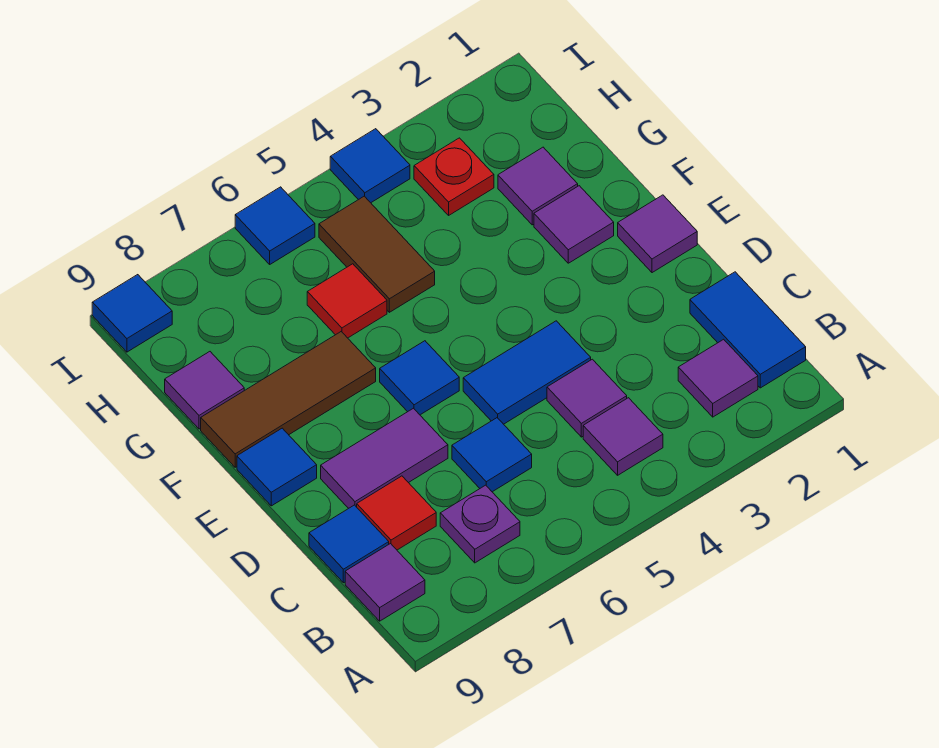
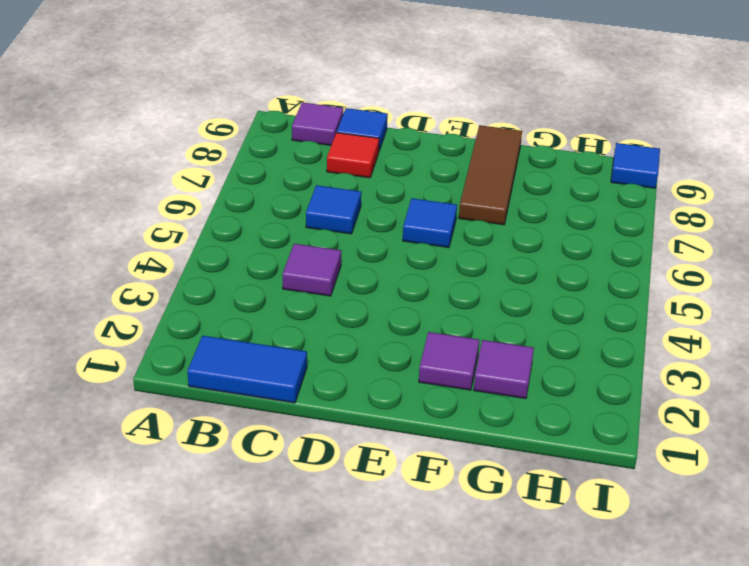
none -> purple 1x1 tile [678,339,758,417]
none -> purple 1x1 tile [583,398,663,475]
none -> purple 1x1 plate [440,485,520,563]

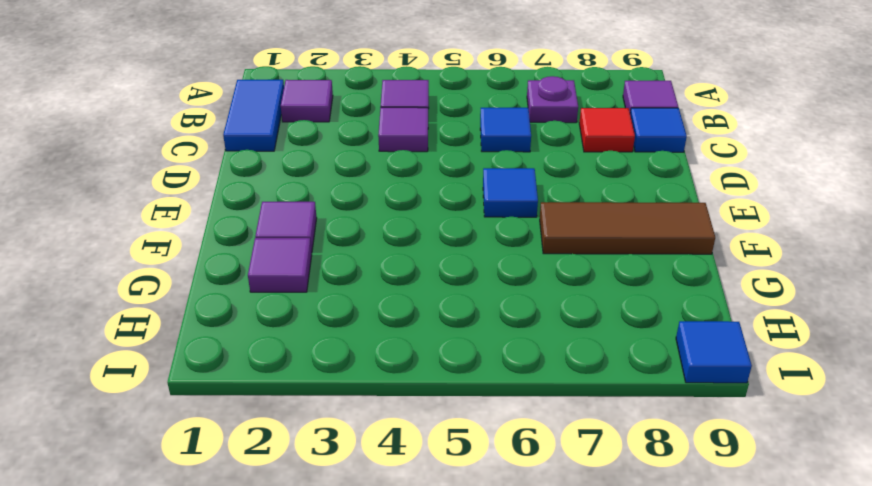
none -> blue 1x2 tile [463,321,591,424]
none -> purple 1x2 tile [321,408,448,508]
none -> purple 1x1 tile [618,195,697,273]

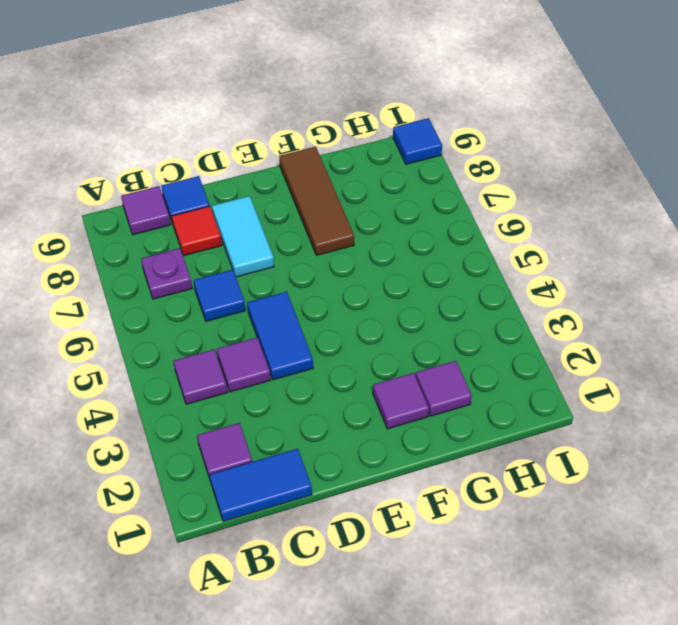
cyan 1x2 tile [212,196,274,277] -> purple 1x2 tile [321,408,448,508]
none -> purple 1x1 tile [618,195,697,273]
none -> blue 1x1 tile [380,341,459,415]
none -> blue 1x1 tile [237,428,317,506]

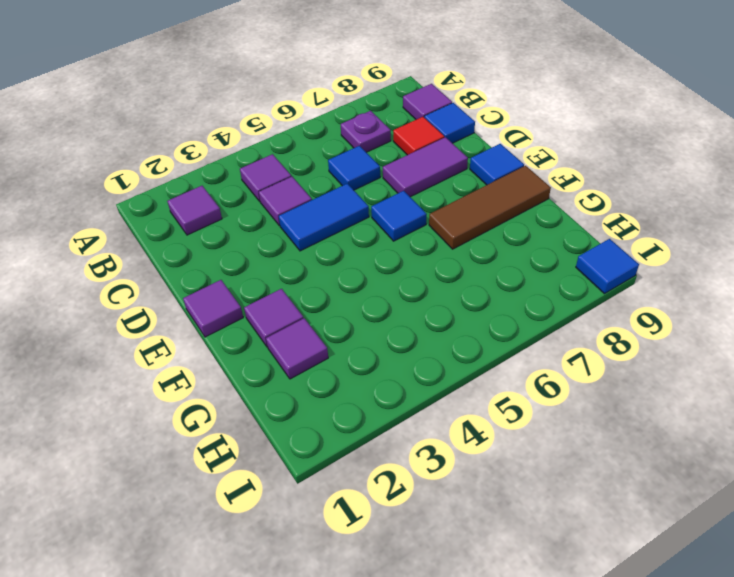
none -> blue 1x2 tile [690,272,806,388]
none -> brown 1x2 tile [319,196,435,312]
none -> red 1x1 tile [307,264,387,338]

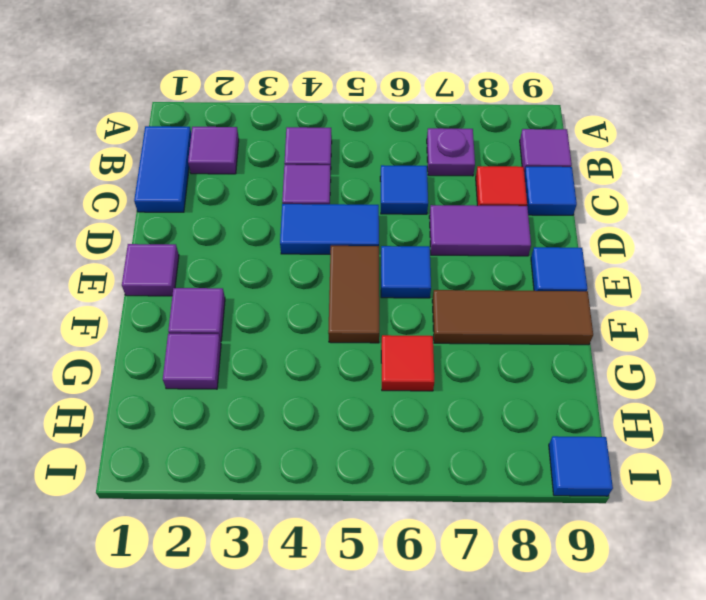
brown 1x2 tile [328,246,379,343] -> brown 1x2 tile moved to [319,196,435,312]
none -> purple 1x1 tile [165,352,244,429]
none -> red 1x1 plate [414,138,494,215]
none -> blue 1x1 tile [330,129,410,203]

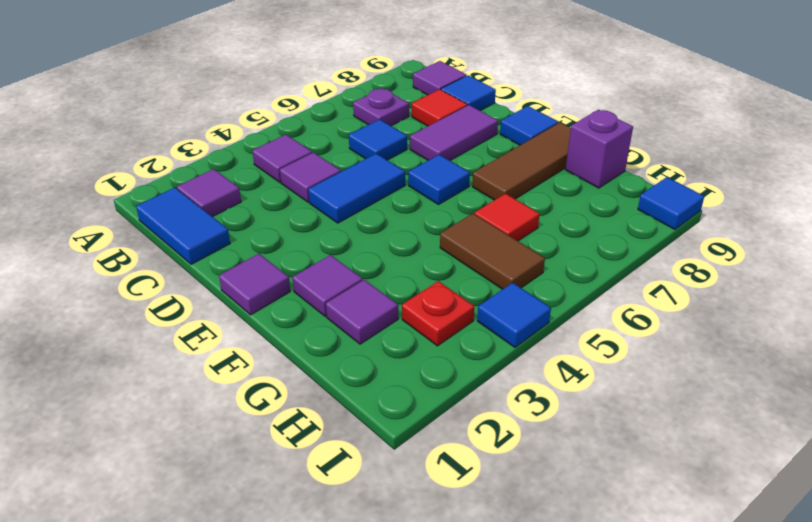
purple 1x1 brick [565,110,633,188] -> purple 1x1 tile [165,352,244,429]
none -> blue 1x1 tile [235,187,315,264]

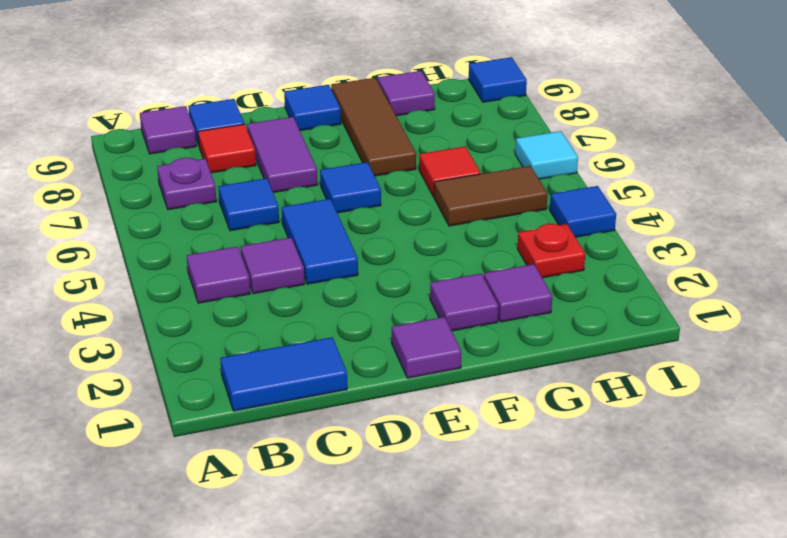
cyan 1x1 tile [515,131,578,179] -> blue 1x1 tile [235,187,315,264]
none -> purple 1x1 tile [678,339,758,417]

